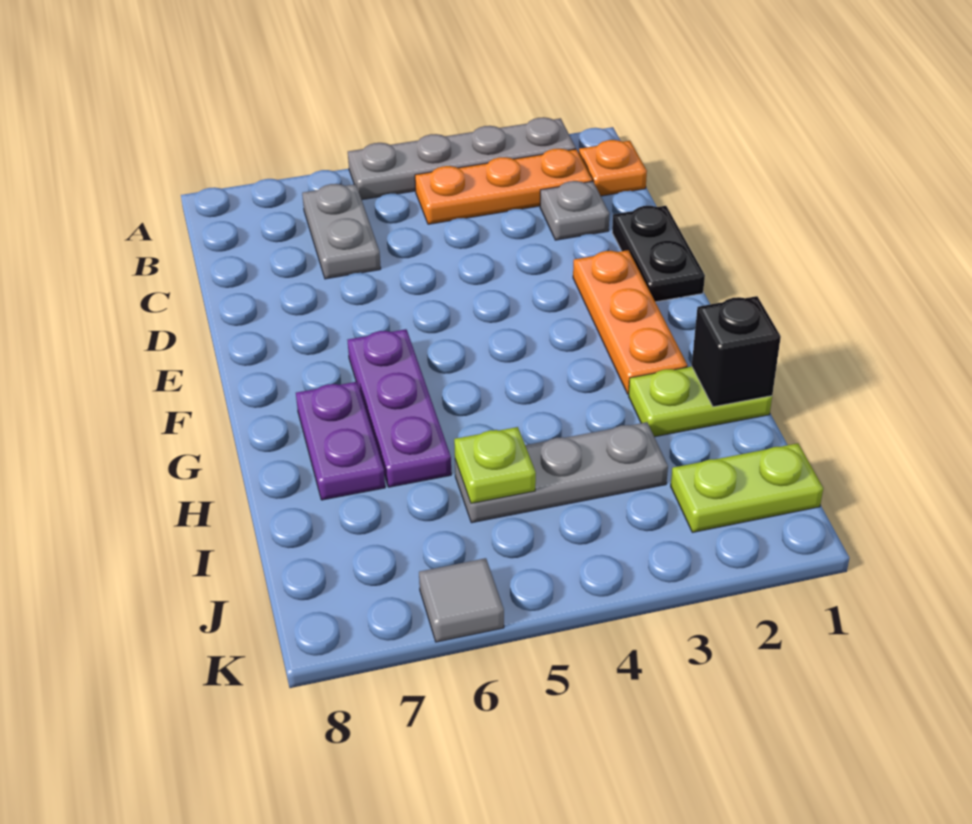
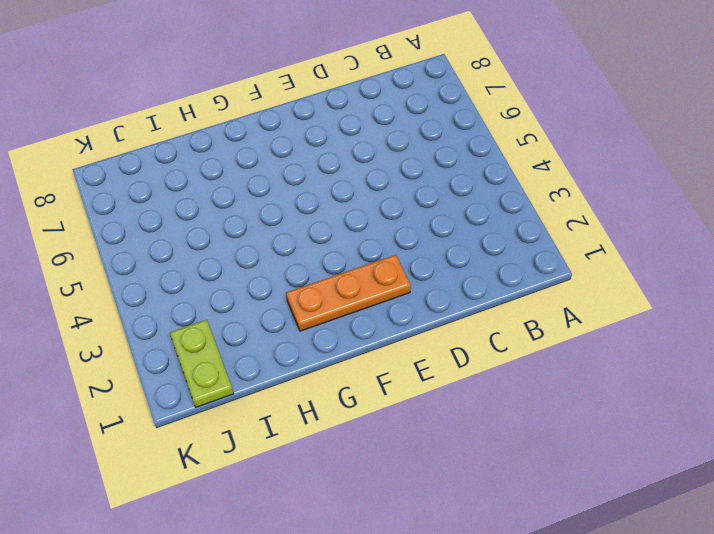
none -> grey 1x4 plate [348,117,576,200]
none -> orange 1x1 plate [579,140,647,196]
none -> orange 1x3 plate [415,148,592,224]

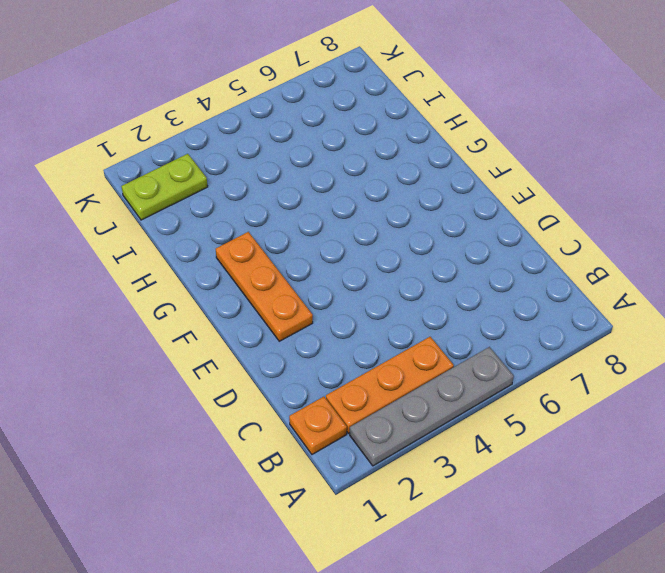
none -> grey 1x2 plate [302,184,381,279]
none -> grey 1x1 plate [540,181,610,240]
none -> black 1x2 plate [612,206,705,302]

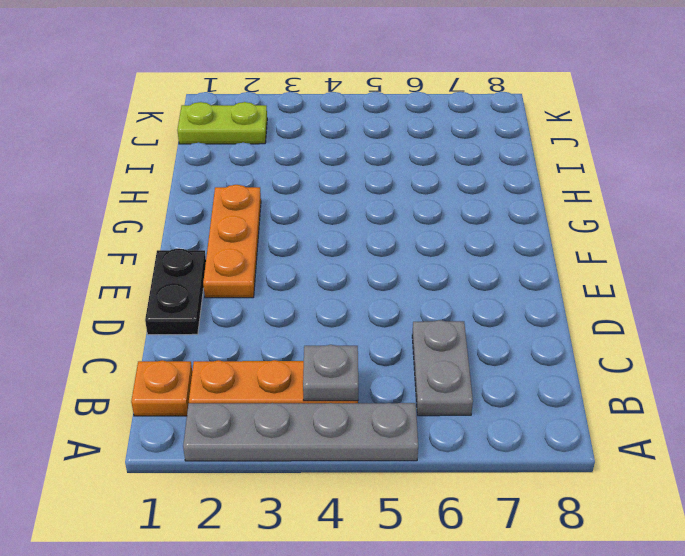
grey 1x1 plate [303,345,358,401] -> grey 1x1 plate moved to [540,181,610,240]
none -> purple 1x3 plate [348,329,451,487]
none -> purple 1x2 plate [296,382,385,500]
none -> lime 1x2 plate [629,366,772,437]

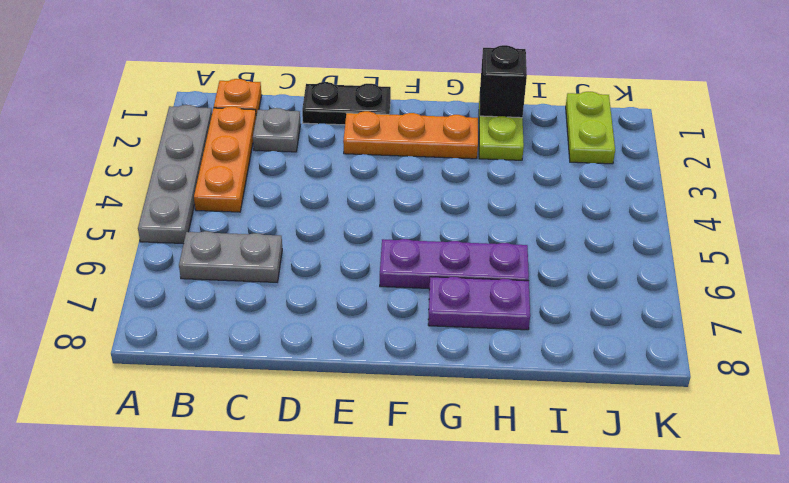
none -> grey 1x3 plate [455,422,668,523]
none -> grey 1x1 tile [419,558,504,642]
none -> lime 1x1 plate [454,427,536,503]

